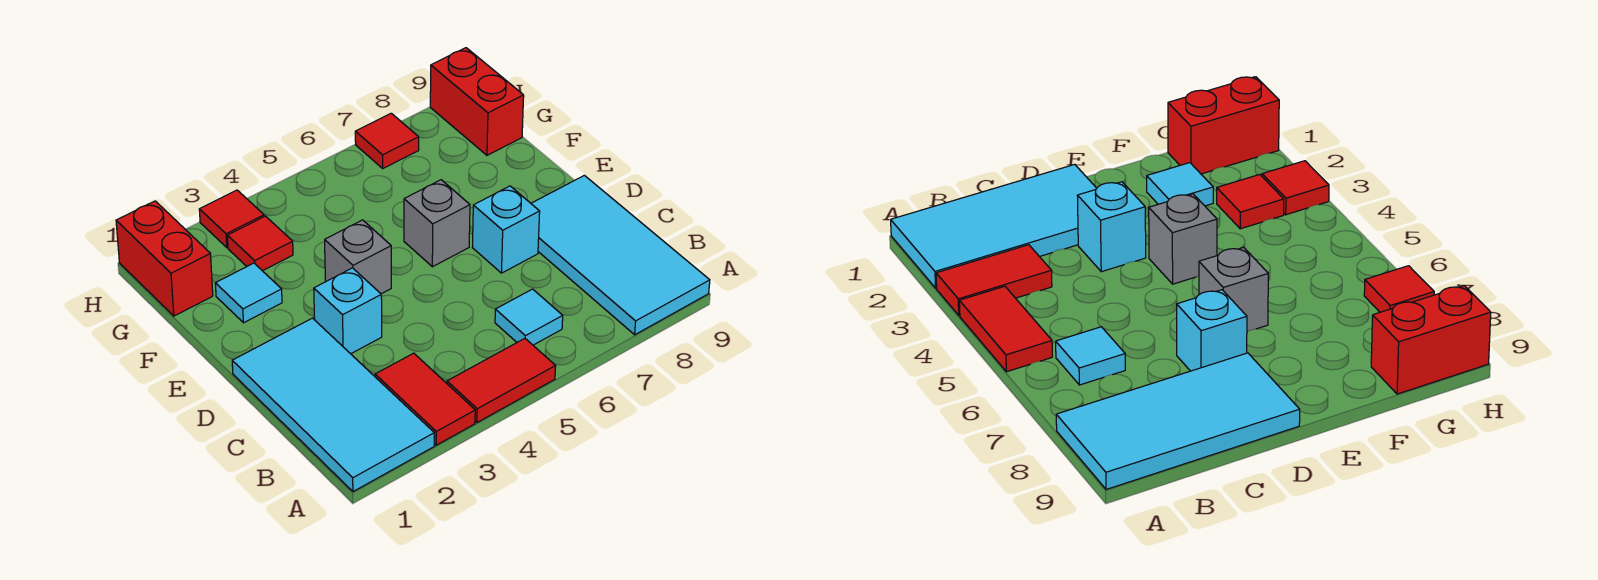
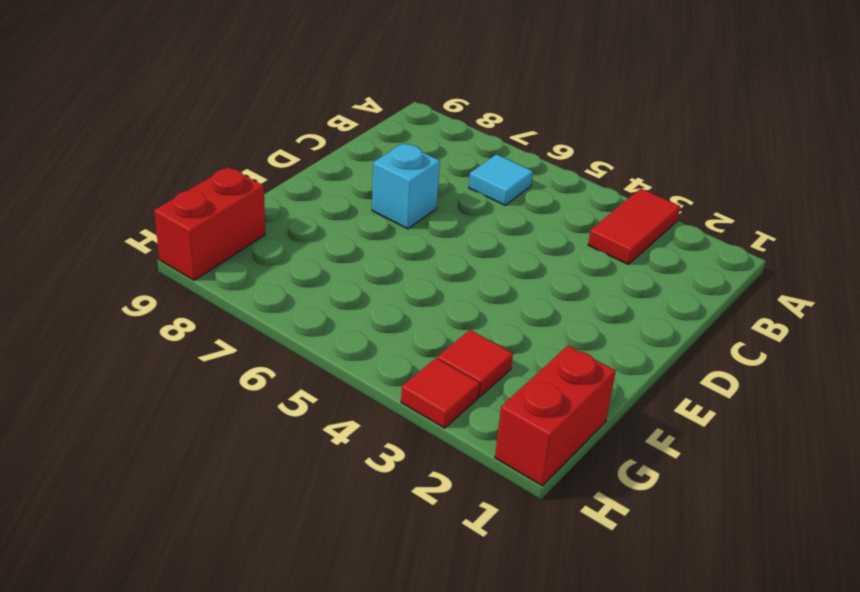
none -> cyan 2x4 tile [232,318,434,492]
none -> red 1x2 tile [447,339,556,422]
none -> cyan 2x4 tile [531,175,710,335]

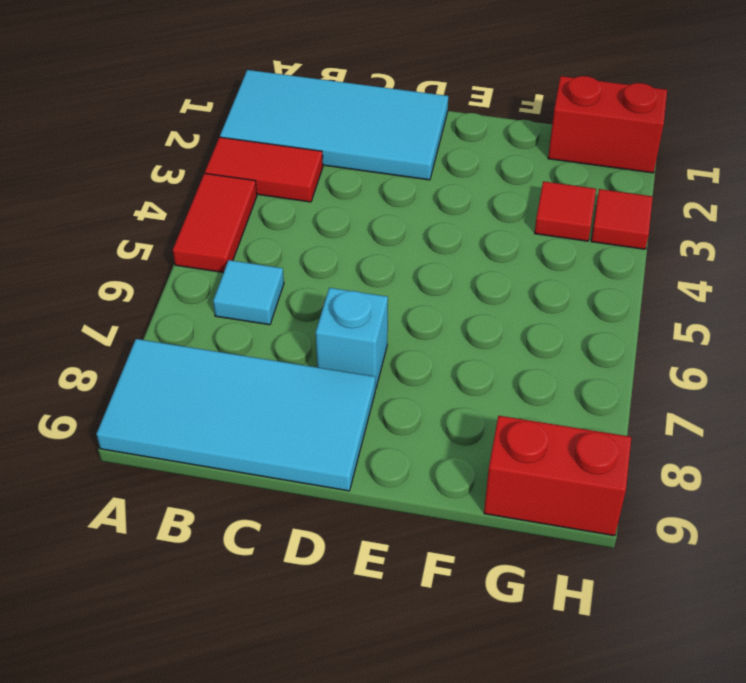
none -> cyan 1x1 brick [314,268,382,354]
none -> grey 1x1 brick [325,220,391,294]
none -> grey 1x1 brick [404,180,470,267]

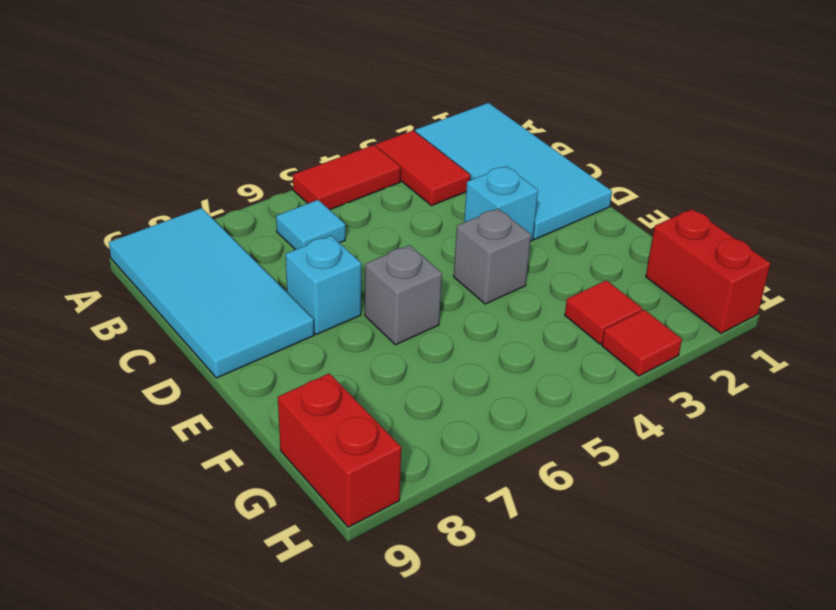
none -> cyan 1x1 tile [215,263,282,323]
none -> red 1x1 tile [355,113,419,168]

